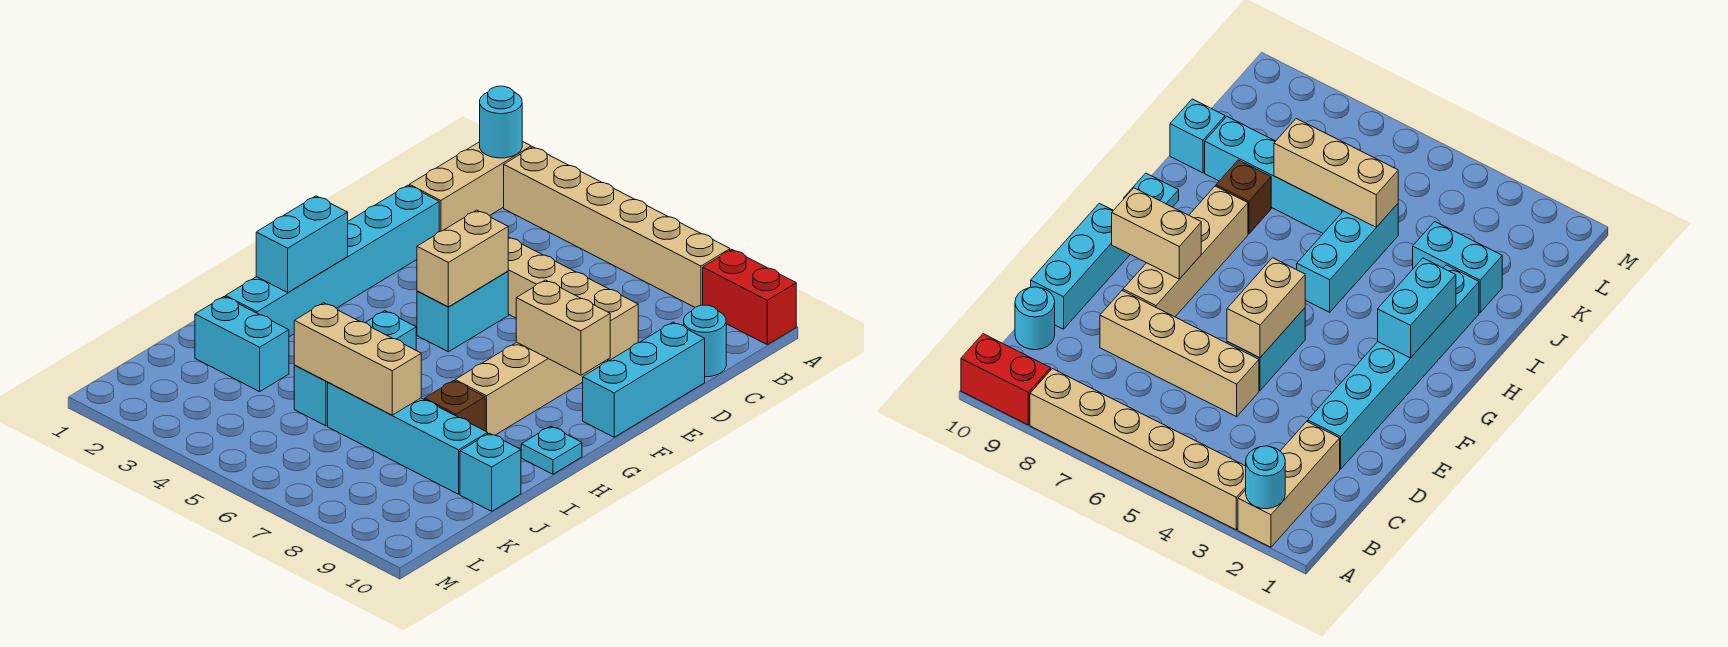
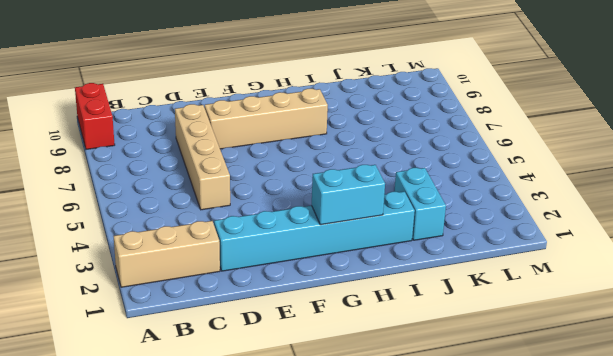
none -> tan 1x6 brick [504,147,730,307]
none -> cyan 1x1 round brick [684,305,726,377]
none -> cyan 1x3 brick [583,322,705,437]

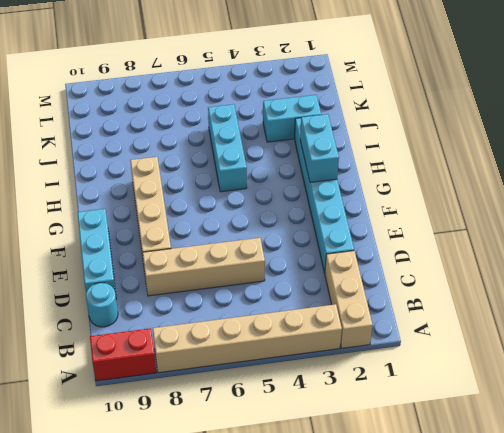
none -> cyan 1x2 brick [417,271,508,352]
none -> cyan 1x1 plate [521,426,582,474]
none -> brown 1x1 brick [424,381,485,431]

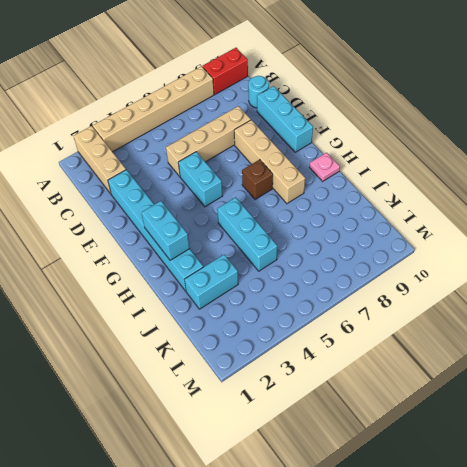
brown 1x1 brick [242,160,273,199] -> brown 1x1 brick moved to [424,381,485,431]
pink 1x1 plate [310,153,340,181] -> cyan 1x1 plate [521,426,582,474]
none -> cyan 1x4 brick [328,382,488,494]
none -> cyan 1x1 brick [460,433,521,511]
none -> cyan 1x1 round brick [480,86,522,158]

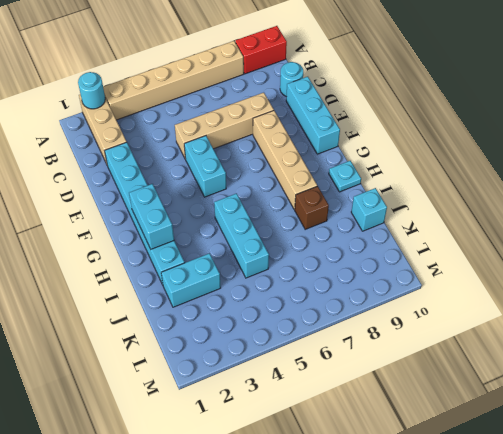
none -> cyan 1x4 brick [328,382,488,494]
none -> tan 1x2 brick [417,210,508,307]
none -> tan 1x2 brick [516,280,610,375]

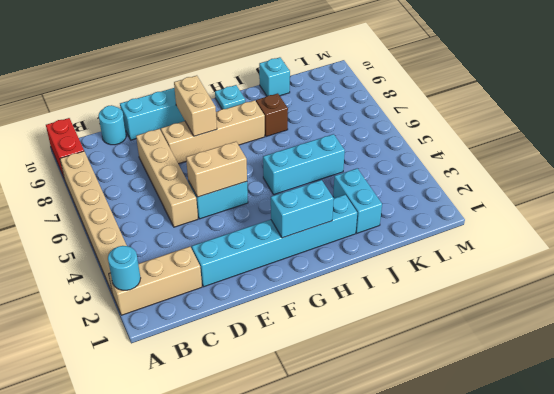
none -> cyan 1x4 brick [328,382,488,494]
none -> tan 1x3 brick [294,303,421,415]

